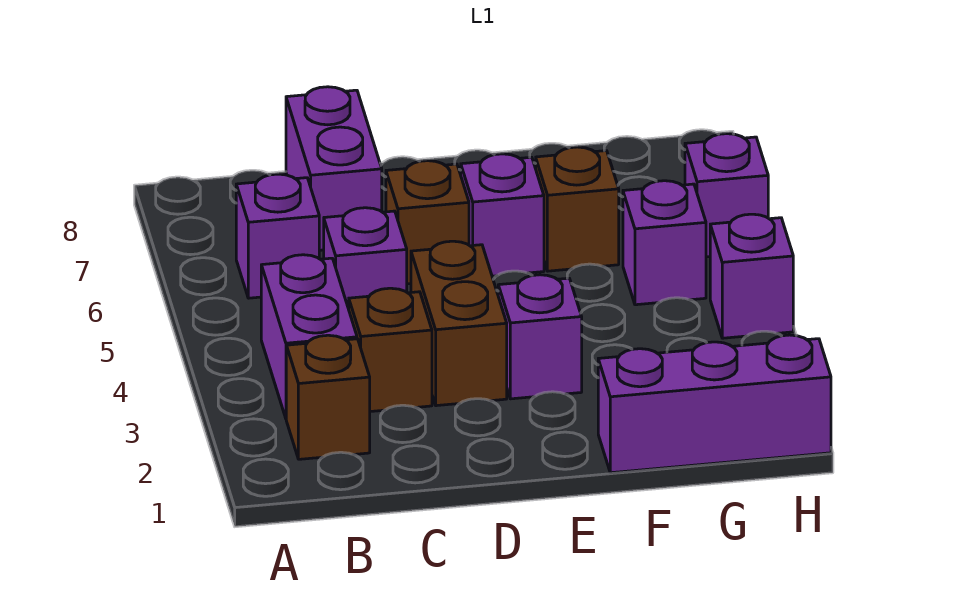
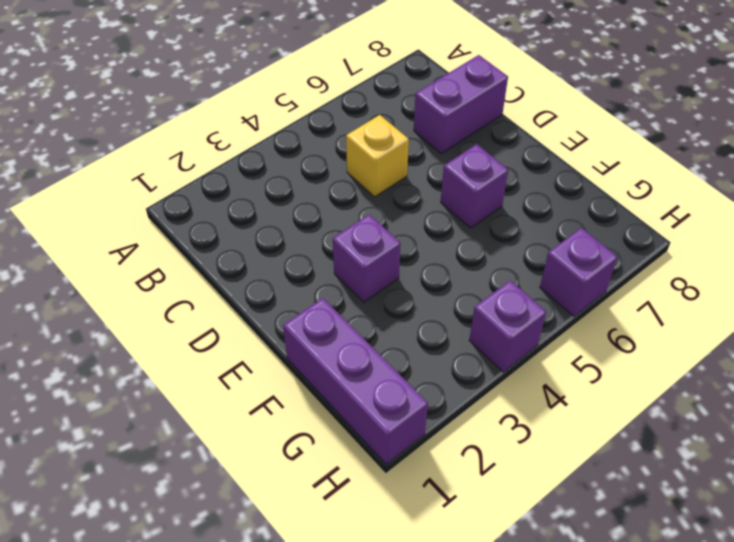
yellow 1x1 brick [346,115,409,197] -> purple 1x1 brick [324,208,407,309]
none -> brown 1x1 brick [286,335,370,459]
none -> purple 1x2 brick [261,255,357,418]
none -> purple 1x1 brick [236,174,319,298]

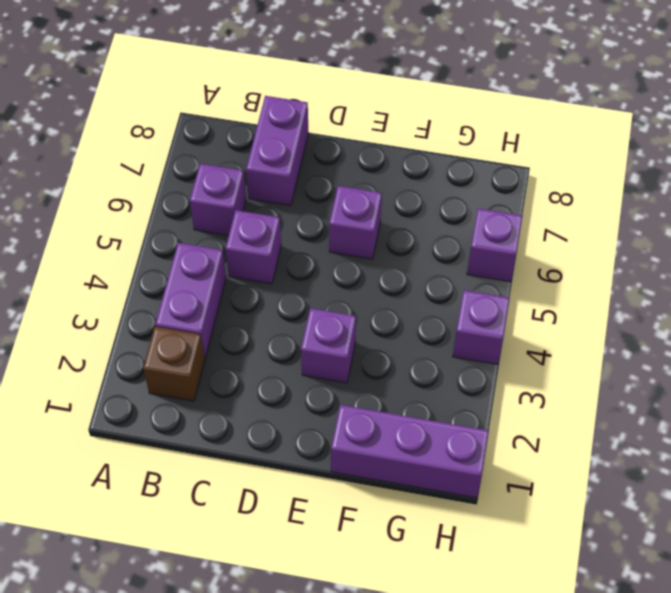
none -> brown 1x1 brick [349,288,432,412]
none -> brown 1x2 brick [411,241,507,406]
none -> brown 1x1 brick [386,161,469,284]

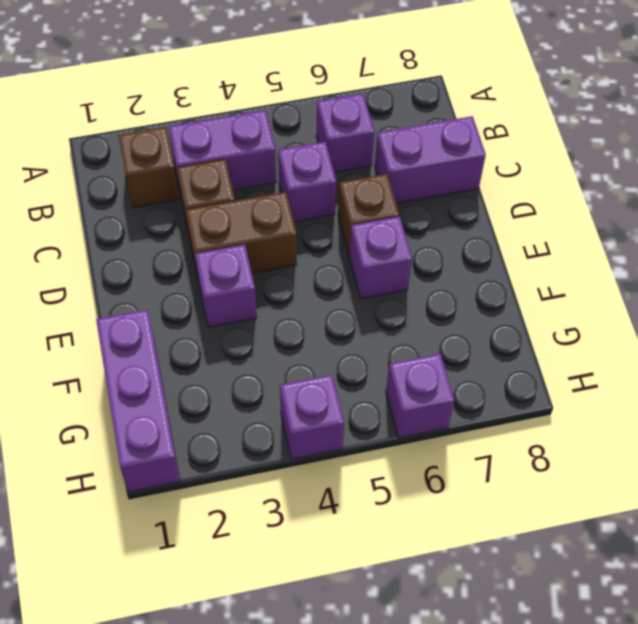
none -> brown 1x1 brick [536,147,619,271]
none -> purple 1x1 brick [623,181,706,305]

